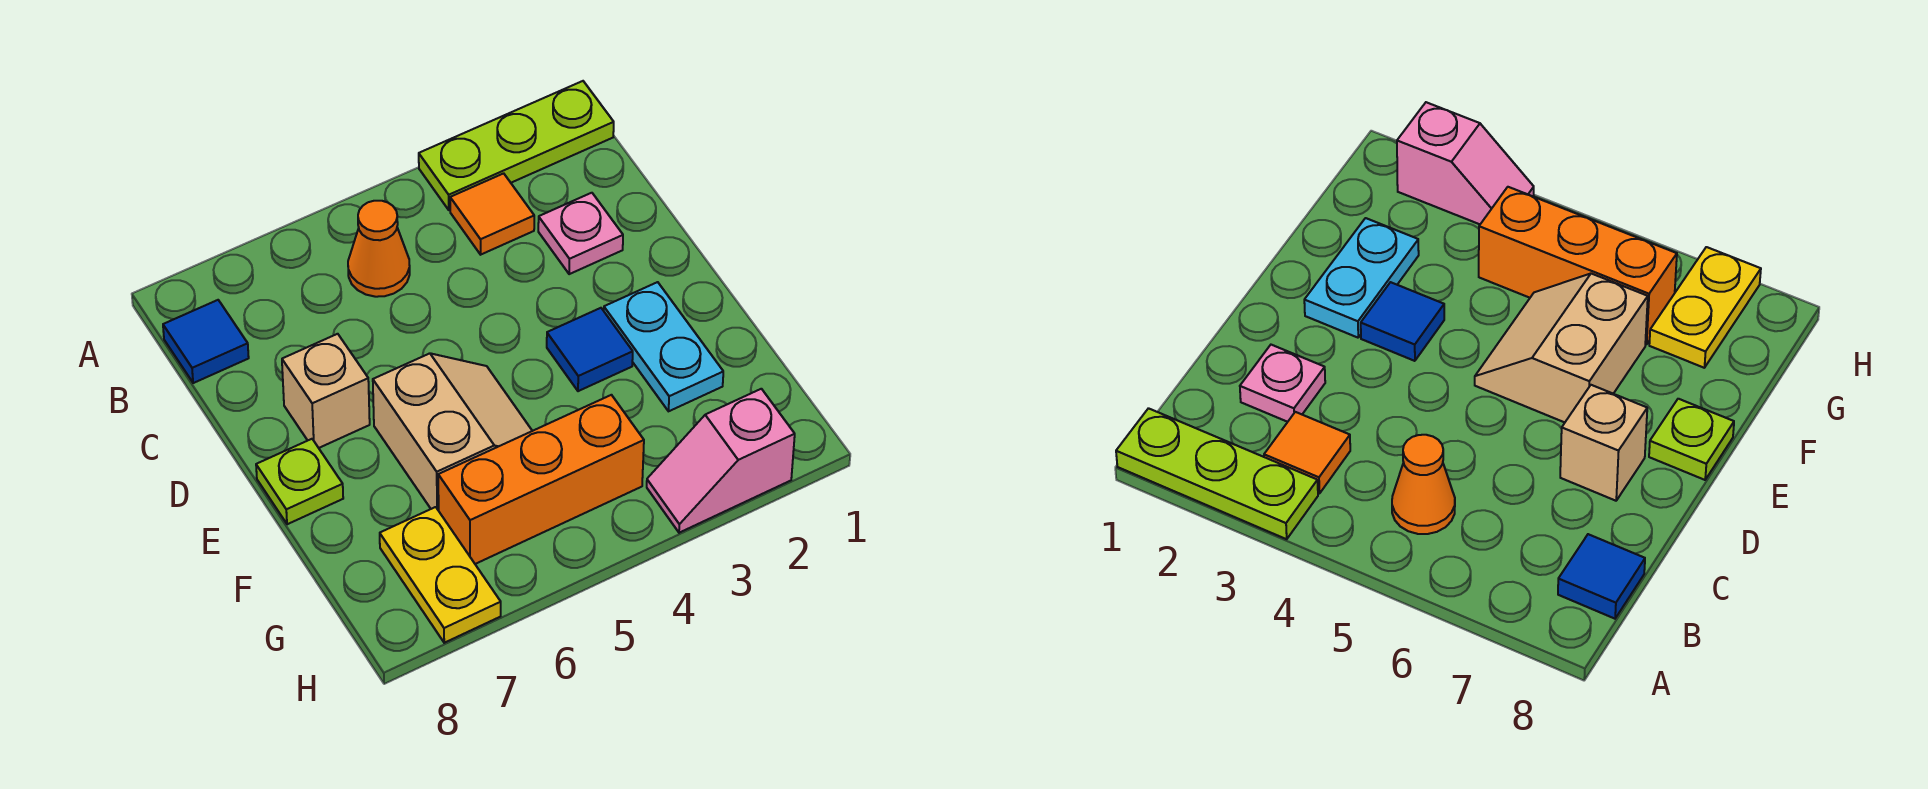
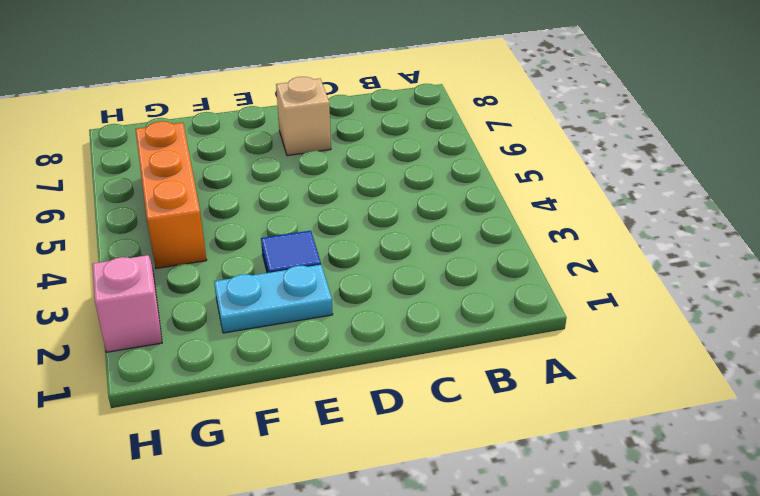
none -> lime 1x3 plate [419,81,614,210]
none -> orange 1x1 tile [450,173,534,255]
none -> orange 1x1 cone [348,201,410,297]

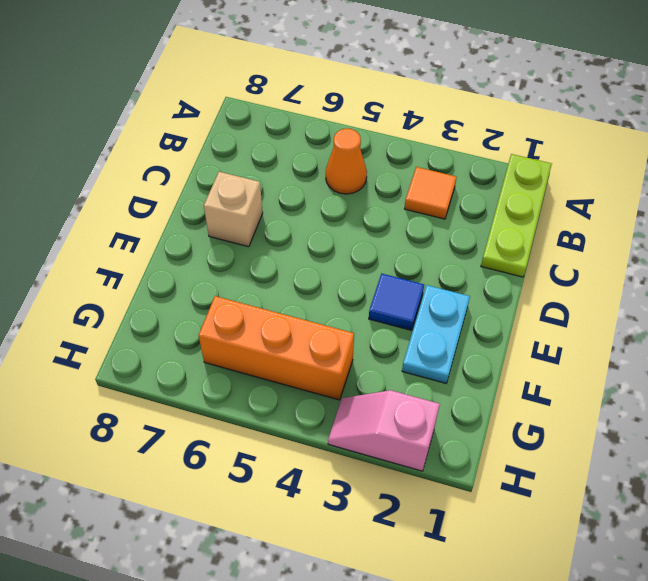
lime 1x3 plate [481,154,552,277] -> lime 1x3 plate turned to [419,81,614,210]
none -> blue 1x1 tile [163,300,249,383]
none -> pink 1x1 plate [538,193,623,274]
none -> tan 2x2 slope [373,353,532,511]

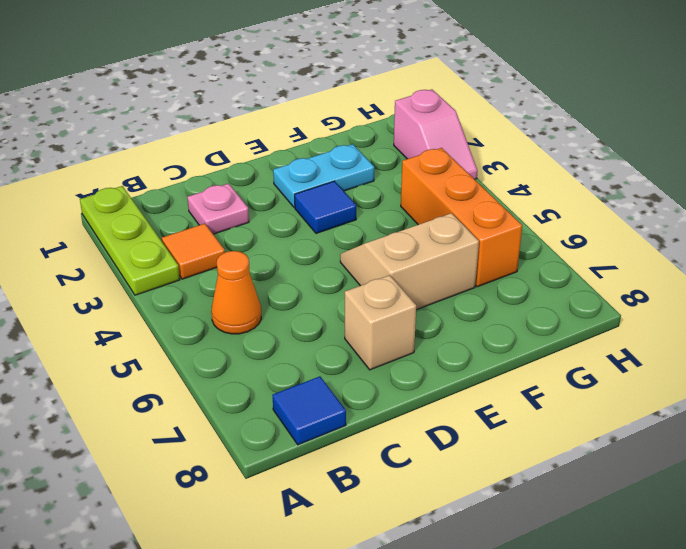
none -> lime 1x1 plate [256,439,343,524]
none -> yellow 1x2 plate [380,507,501,643]

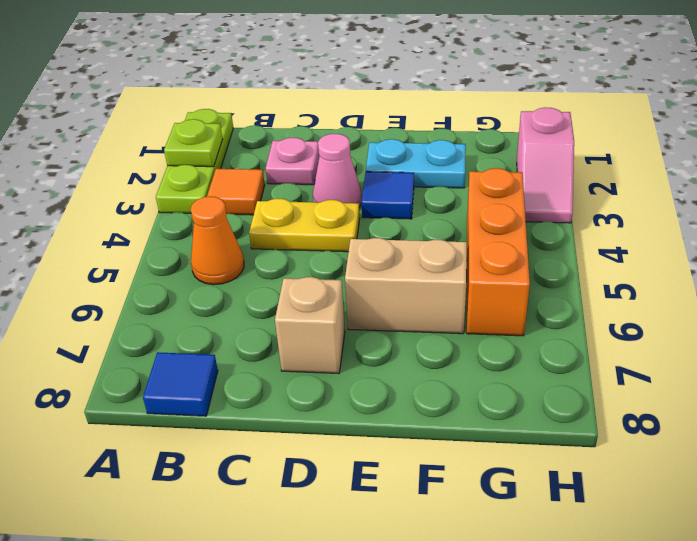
lime 1x1 plate [164,119,223,167] -> lime 1x1 plate moved to [256,439,343,524]
yellow 1x2 plate [249,199,360,252] -> yellow 1x2 plate moved to [380,507,501,643]
pink 1x1 cone [313,134,362,207] -> none

